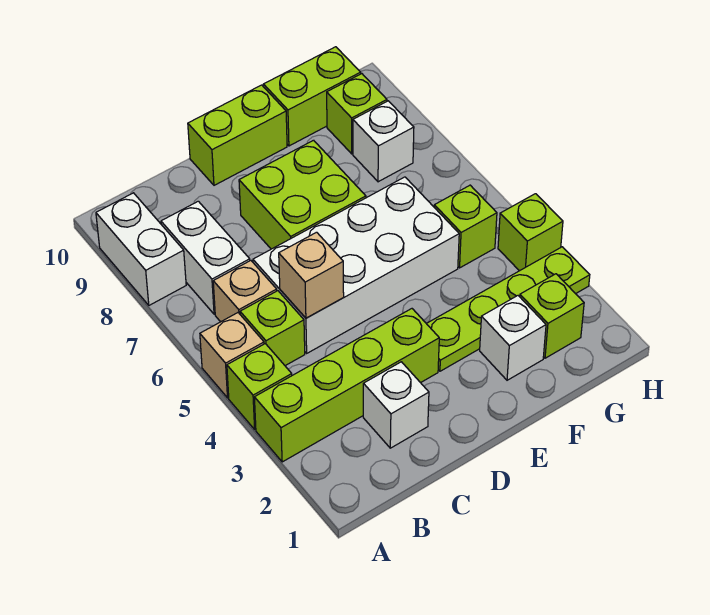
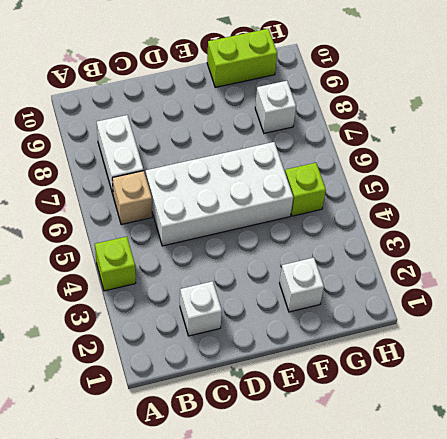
none -> lime 1x4 brick [254,309,439,462]
none -> tan 1x1 brick [200,313,264,398]
none -> white 1x2 brick [96,193,186,305]

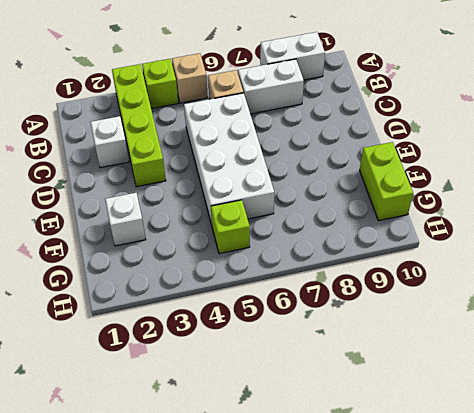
none -> lime 1x1 brick [240,291,305,366]
none -> lime 2x2 brick [239,140,366,249]
none -> lime 1x2 brick [188,85,287,185]

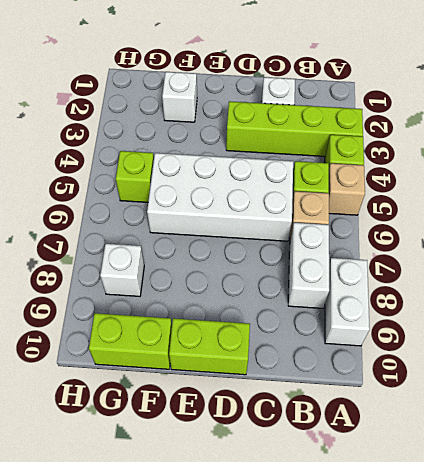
none -> lime 2x2 brick [239,140,366,249]
none -> lime 1x4 plate [426,247,590,371]
none -> lime 1x1 brick [519,274,584,358]

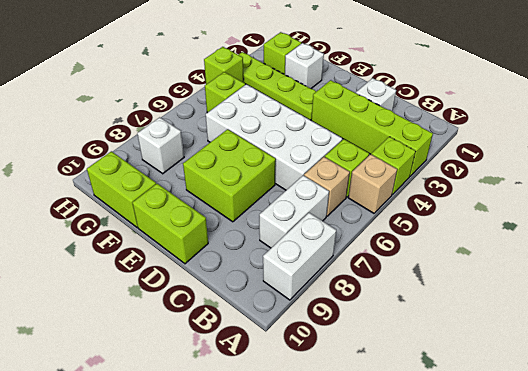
none -> lime 1x1 brick [327,74,387,154]
none -> tan 1x1 brick [279,232,344,318]

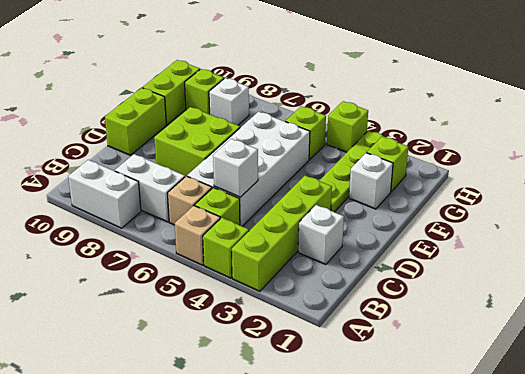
white 1x1 brick [213,139,258,197] -> tan 1x1 brick [279,232,344,318]

